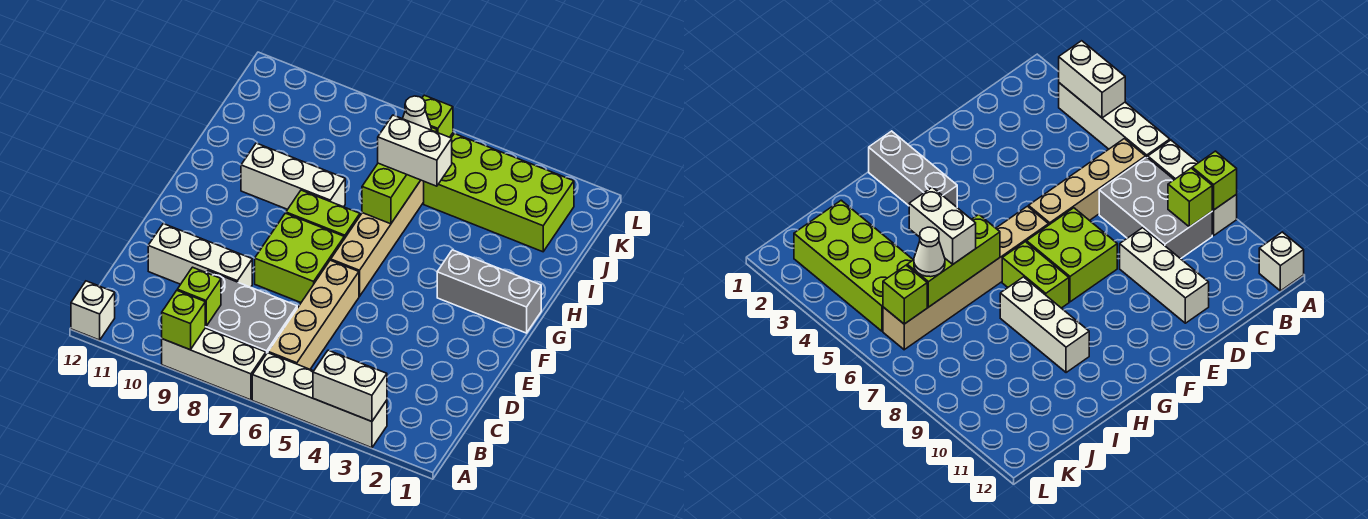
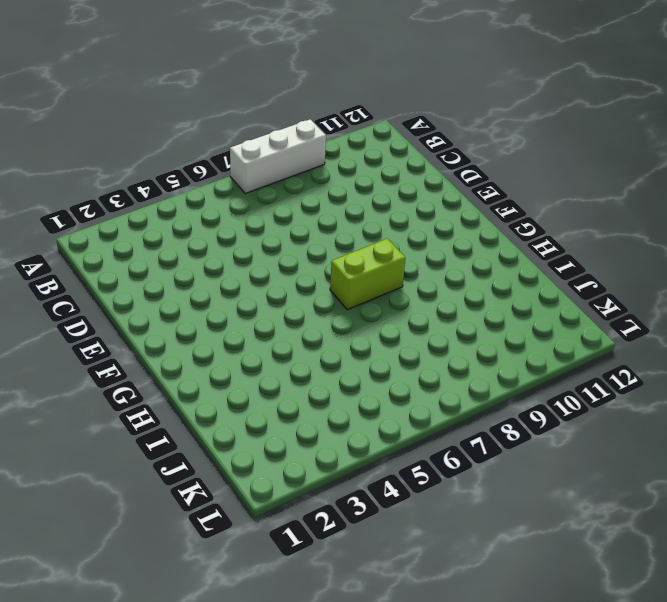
none -> white 1x4 brick [252,353,387,448]
none -> white 1x1 brick [71,281,115,340]
none -> tan 1x4 brick [268,260,359,369]

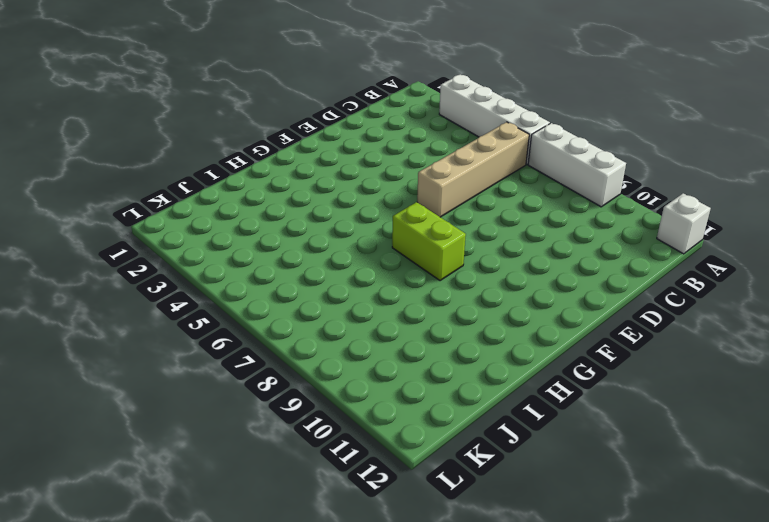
none -> grey 2x3 brick [205,271,297,354]
none -> white 1x3 brick [148,224,252,287]
none -> lime 2x2 brick [255,213,344,302]

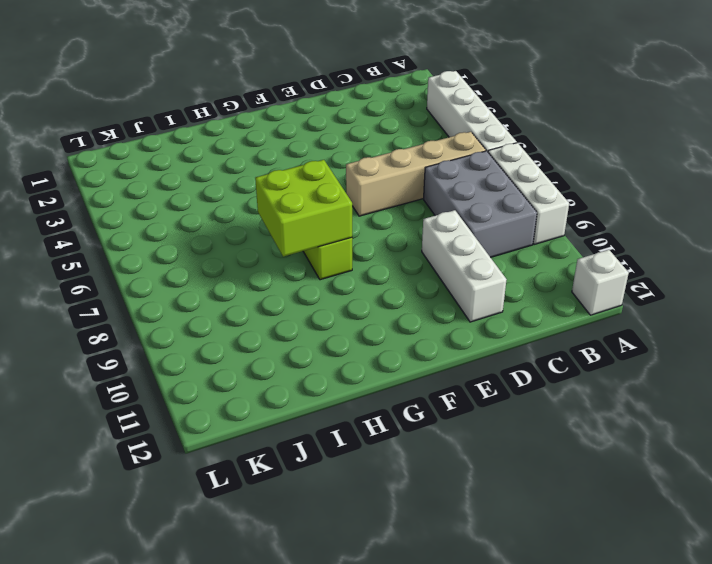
lime 2x2 brick [255,160,352,257] -> lime 2x2 brick moved to [255,213,344,302]
none -> tan 1x6 brick [331,133,453,296]
none -> grey 1x3 brick [437,250,541,333]
none -> white 1x3 brick [241,143,345,209]

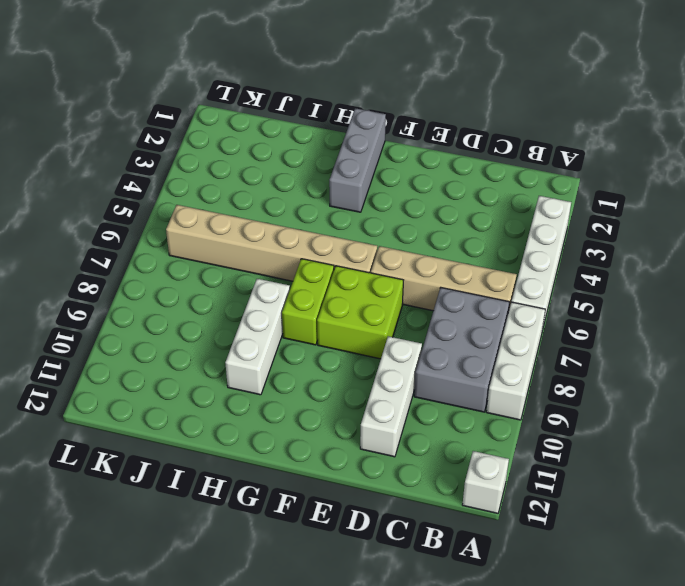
none -> lime 2x4 brick [424,134,574,252]
none -> white 1x2 brick [313,350,387,422]
none -> lime 1x1 brick [162,291,205,350]

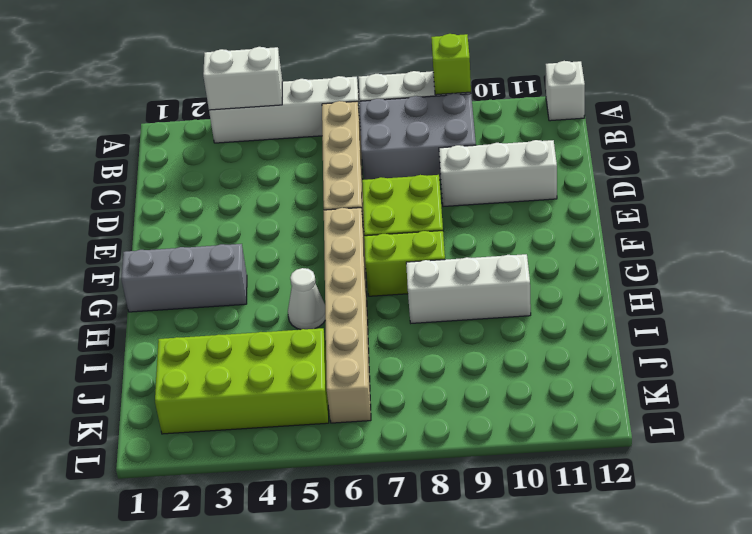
white 1x1 cone [288,268,325,330] -> white 1x1 cone moved to [403,96,431,130]
none -> lime 1x1 brick [177,267,221,327]
none -> lime 1x3 brick [362,127,437,224]
none -> lime 1x1 brick [422,95,453,137]

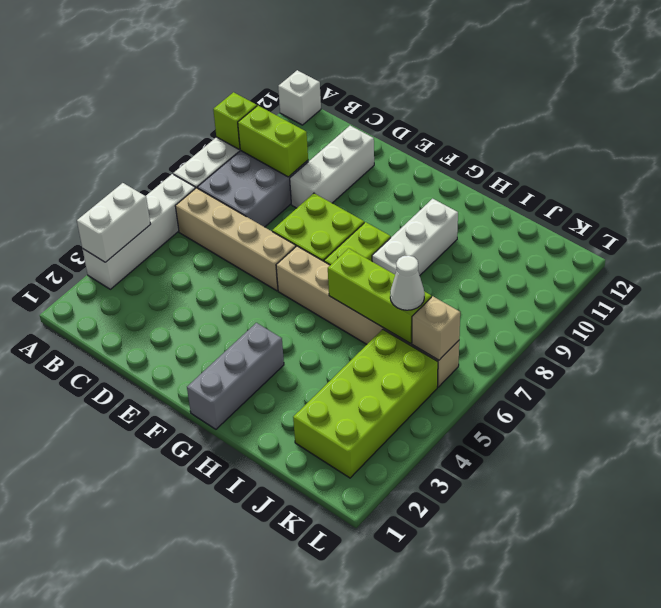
lime 1x2 brick [238,106,308,177] -> lime 1x1 brick [177,267,221,327]
tan 1x1 brick [412,296,460,360] -> lime 1x1 brick [422,95,453,137]
none -> white 1x2 brick [378,115,452,186]

